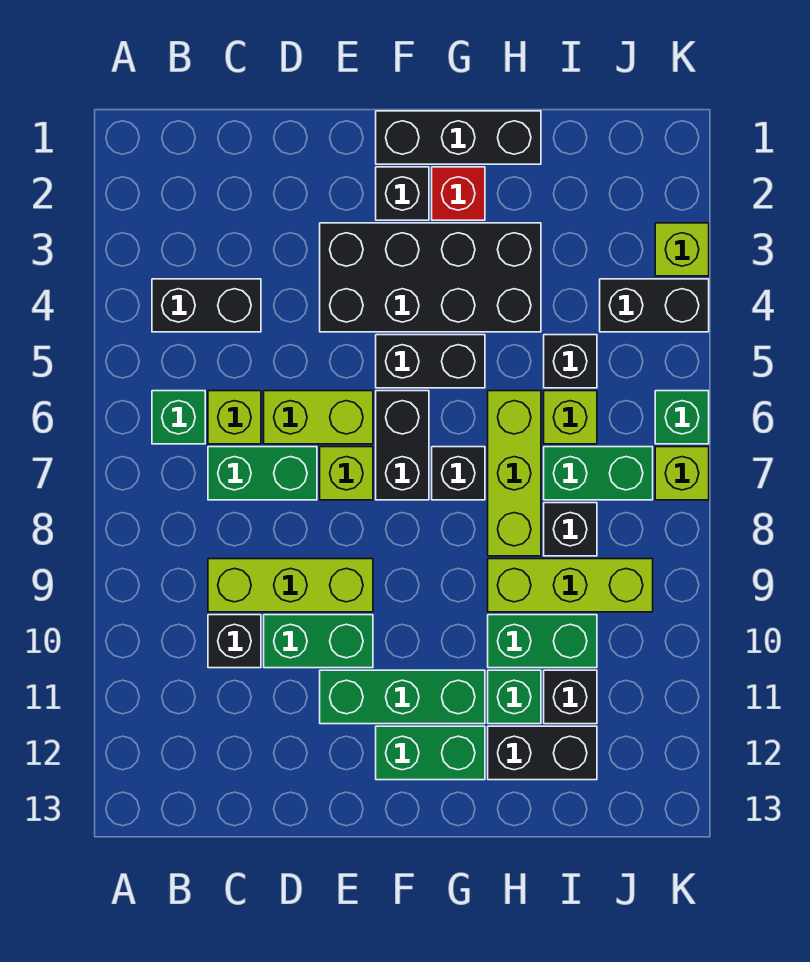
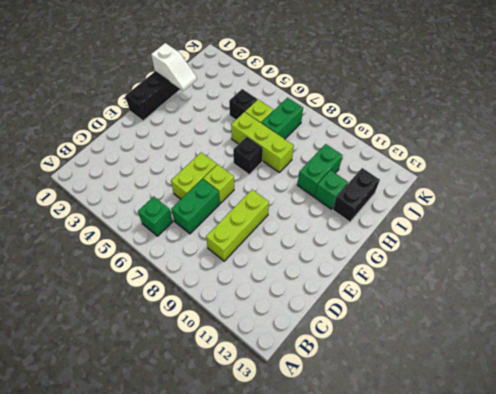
white 1x2 slope [151,43,197,91] -> none
none -> black 1x2 brick [152,279,261,332]
none -> lime 1x1 brick [208,391,261,444]
none -> black 1x1 brick [208,615,261,668]
none -> green 1x2 brick [264,615,373,668]

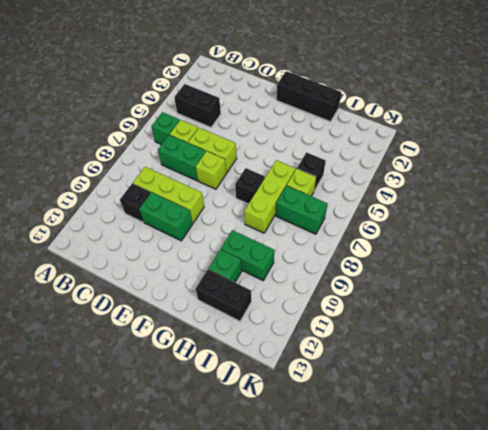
none -> black 2x4 brick [320,223,541,332]
none -> green 1x3 brick [320,670,485,724]
none -> black 1x1 brick [376,167,429,220]
none -> black 1x2 brick [376,335,485,388]

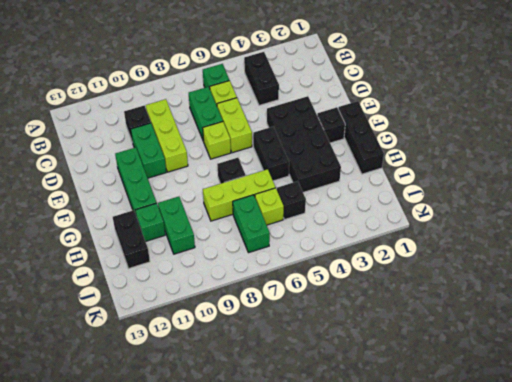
none -> black 1x2 brick [376,391,429,500]
none -> green 1x2 brick [376,726,485,780]
none -> red 1x1 brick [432,167,485,220]
none -> lime 1x3 brick [488,559,653,612]

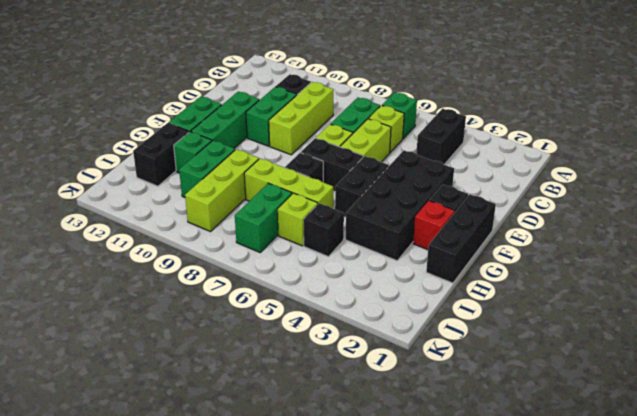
none -> black 1x1 brick [544,503,597,556]
none -> black 1x1 brick [544,670,597,724]
none -> black 1x2 brick [600,279,709,332]
none -> lime 1x1 brick [655,223,709,276]

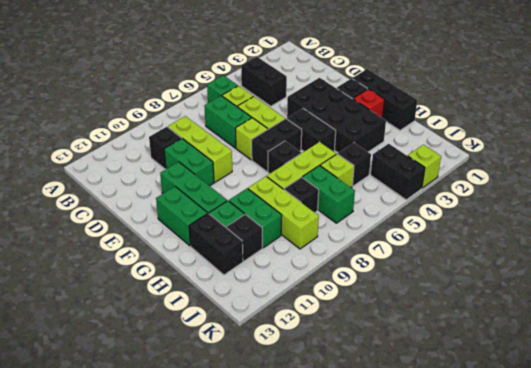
none -> green 1x1 brick [655,391,709,444]
none -> lime 1x1 brick [655,447,709,500]

